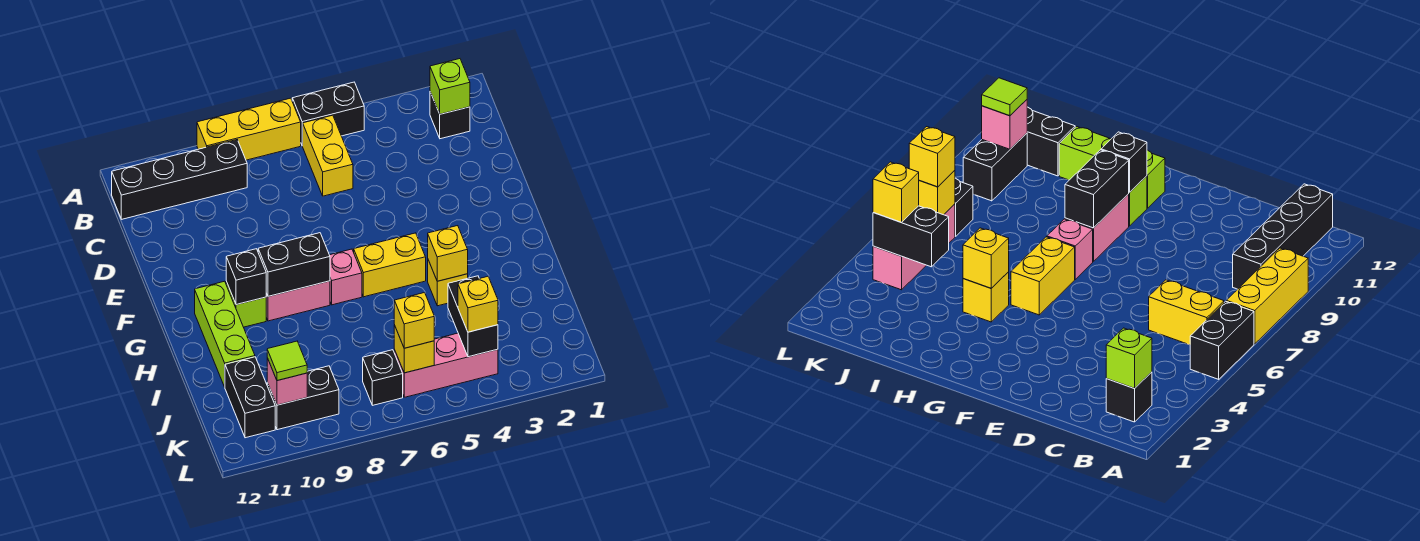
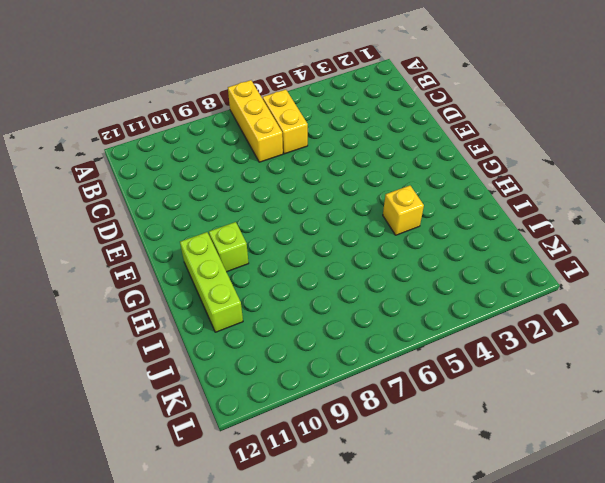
yellow 1x3 brick [228,80,283,162] -> yellow 1x3 brick turned to [197,98,301,160]
none -> black 1x2 brick [292,82,364,146]
none -> black 1x1 brick [430,92,470,139]
none -> black 1x4 brick [112,140,247,219]

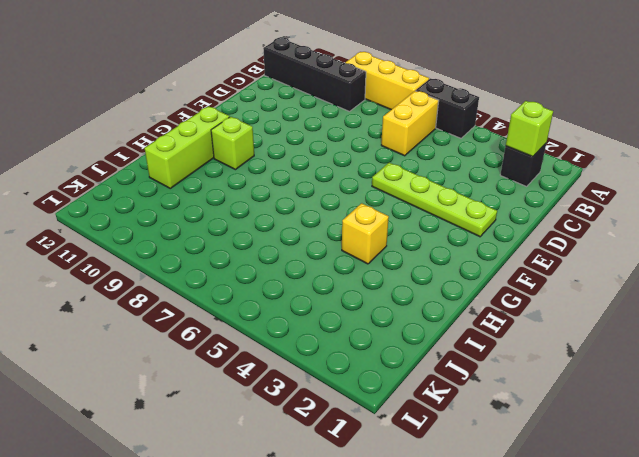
lime 1x4 plate [372,163,497,237] -> none
none -> yellow 1x2 brick [354,233,426,297]
none -> pink 1x1 brick [330,249,362,305]
none -> pink 1x2 brick [266,281,330,321]

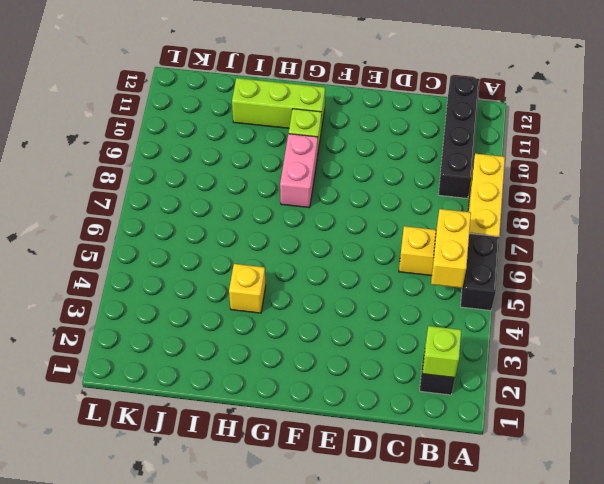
yellow 1x2 brick [431,209,471,288] -> yellow 1x2 brick moved to [354,233,426,297]
none -> pink 1x1 brick [330,249,362,305]
none -> black 1x2 brick [225,357,275,438]
none -> pink 1x3 brick [394,333,498,397]

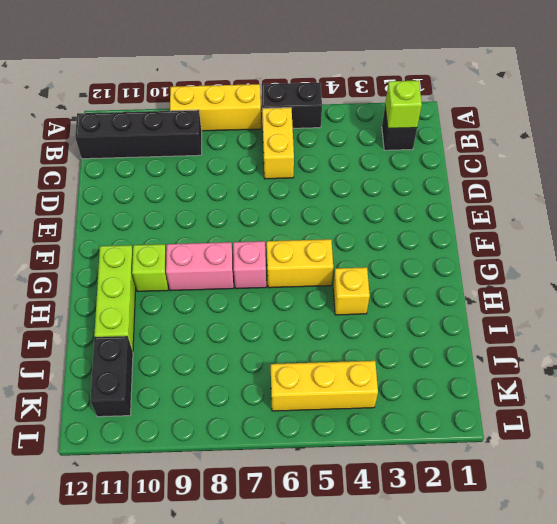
yellow 1x3 brick [271,361,378,411] -> pink 1x3 brick [394,333,498,397]
none -> black 1x1 brick [363,350,403,405]
none -> black 1x2 brick [267,366,339,430]
none -> black 1x2 brick [258,233,330,296]

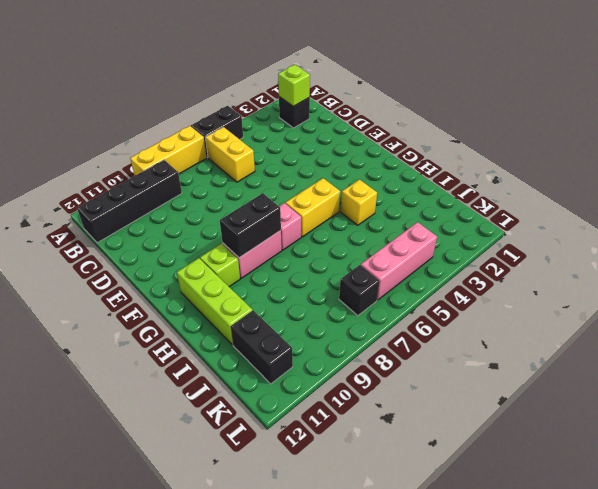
none -> black 1x2 brick [267,366,339,430]
none -> black 1x1 brick [226,249,266,305]
none -> yellow 1x1 brick [428,226,468,281]

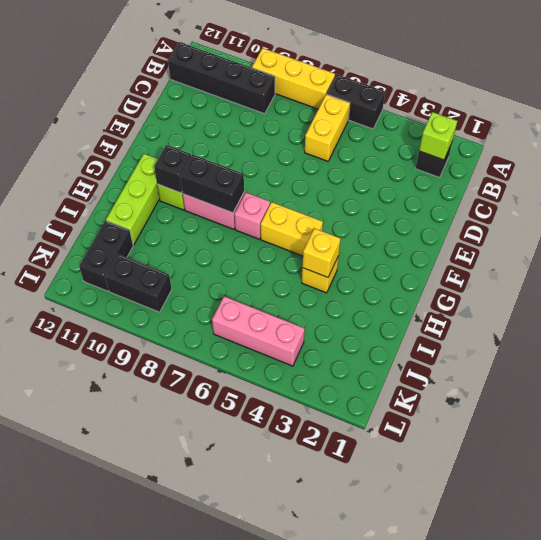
none -> black 1x1 brick [363,350,403,405]
none -> black 1x2 brick [448,276,498,357]
none -> yellow 1x1 brick [394,325,434,373]

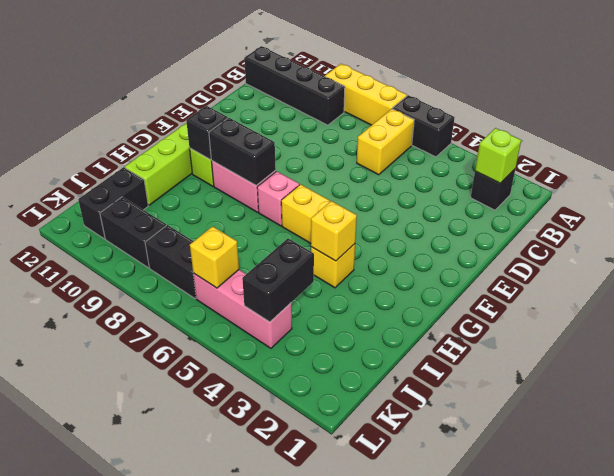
black 1x2 brick [145,225,196,299] -> black 1x1 brick [363,350,403,405]
none -> pink 1x1 brick [267,358,307,405]
none -> yellow 1x1 brick [458,277,498,332]
none -> yellow 1x1 brick [394,293,434,348]

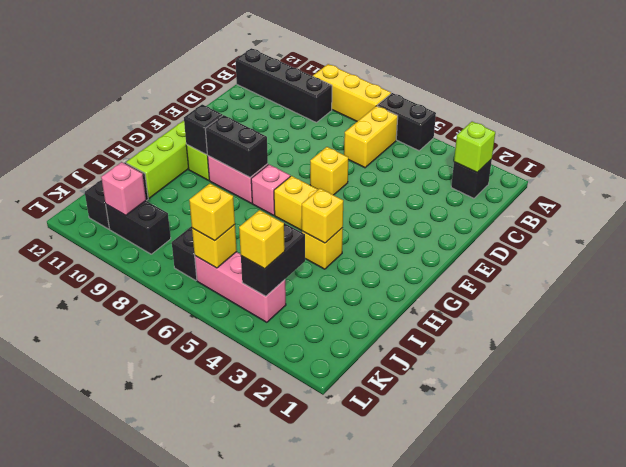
yellow 1x1 brick [310,147,348,195] -> none
none -> lime 1x1 tile [267,341,307,381]

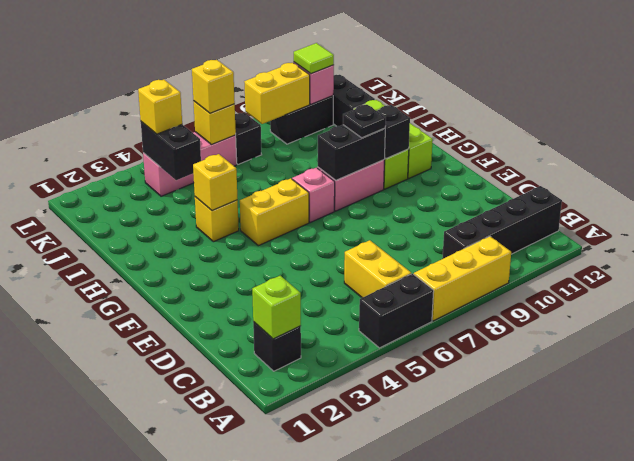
black 1x1 plate [343,104,386,138] -> none
yellow 1x2 brick [244,63,310,124] -> none

